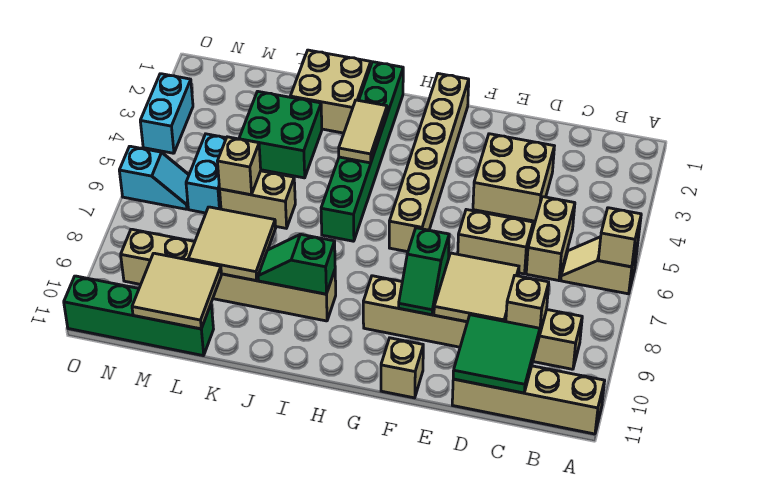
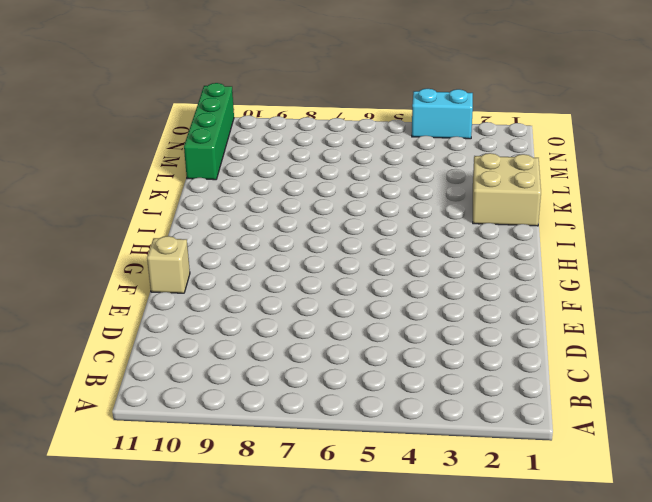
none -> tan 1x2 slope [561,237,638,294]
none -> tan 1x4 brick [452,366,605,434]
none -> tan 1x6 brick [363,276,582,369]

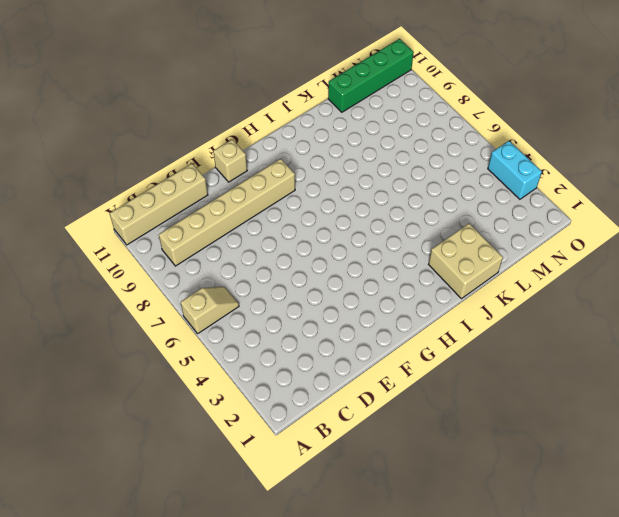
none -> tan 1x2 brick [526,197,575,281]
none -> tan 2x2 brick [473,134,554,221]
none -> tan 1x2 brick [458,210,533,274]

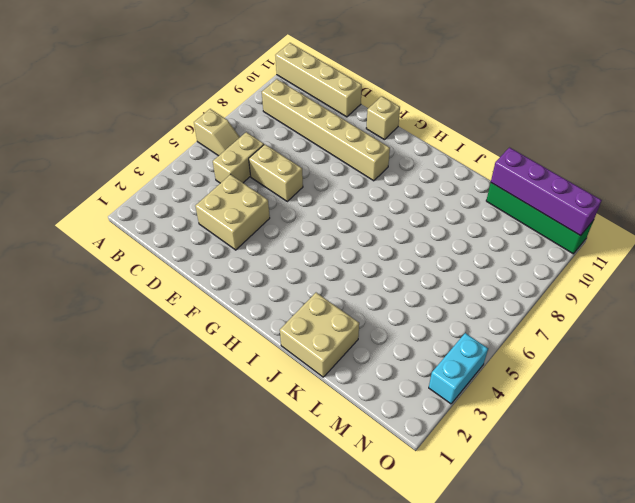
purple 1x4 brick [491,148,602,236] -> tan 2x2 tile [132,253,221,329]
none -> tan 1x6 brick [389,74,469,252]
none -> green 1x6 brick [321,62,403,241]
none -> tan 1x6 brick [121,229,336,321]

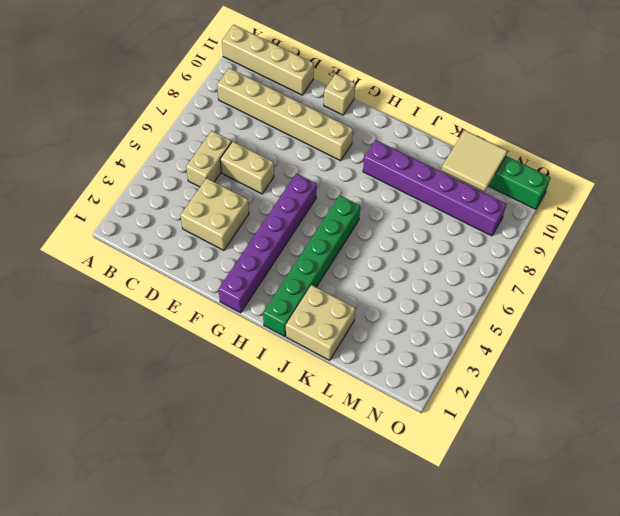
purple 1x6 brick [219,173,317,313] -> tan 1x6 brick [389,74,469,252]
purple 1x6 brick [363,140,506,236] -> tan 1x6 brick [121,229,336,321]
none -> tan 1x2 slope [561,237,638,294]
none -> green 2x2 brick [239,91,322,178]
none -> tan 1x2 brick [220,171,295,228]

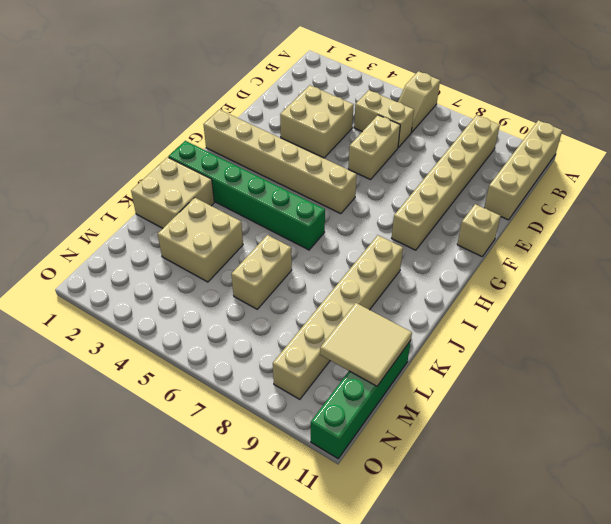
tan 2x2 brick [158,198,243,282] -> green 2x2 brick [239,91,322,178]
none -> cyan 1x2 brick [186,134,226,213]
none -> cyan 1x2 slope [119,146,189,209]
none -> cyan 1x2 brick [140,74,193,153]

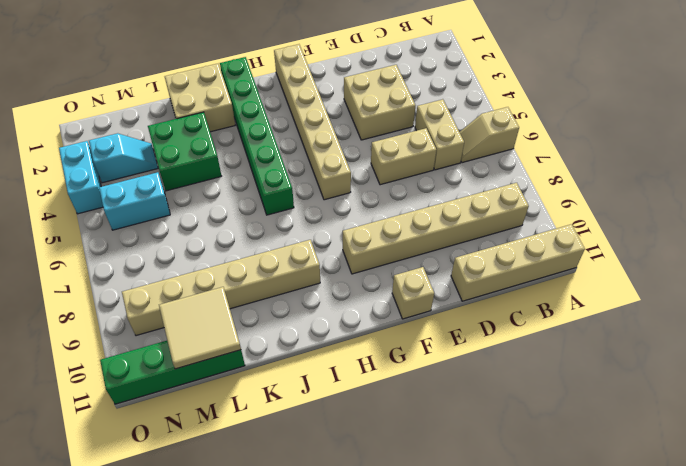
cyan 1x2 slope [89,133,158,183] -> cyan 1x2 slope moved to [119,146,189,209]
cyan 1x2 brick [99,172,170,230] -> cyan 1x2 brick turned to [186,134,226,213]
none -> tan 1x2 brick [220,171,295,228]
none -> tan 1x1 brick [598,208,641,267]
none -> tan 1x1 brick [506,276,549,335]

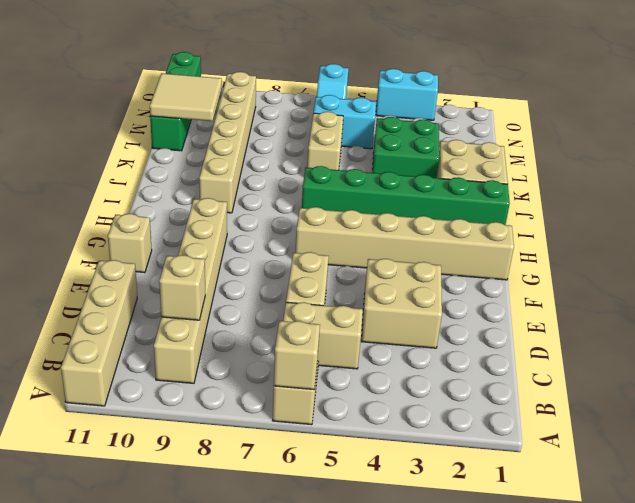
none -> green 2x2 tile [453,315,540,393]
none -> tan 2x2 tile [434,253,519,322]
none -> green 1x2 slope [399,228,449,315]

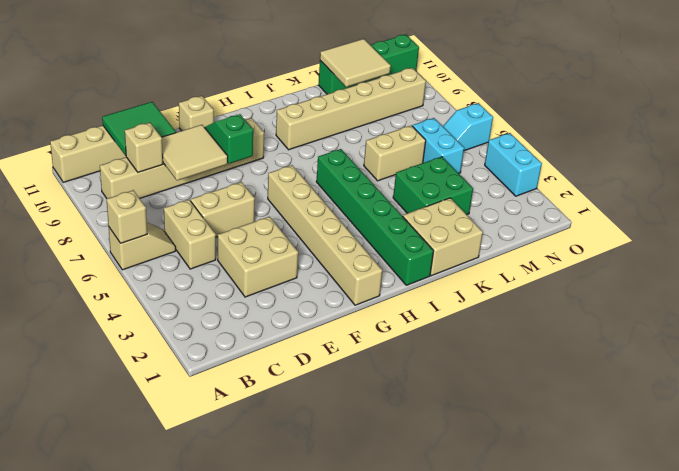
none -> tan 1x2 tile [339,100,387,163]
none -> green 1x2 slope [258,234,335,294]
none -> tan 2x2 tile [188,207,276,281]

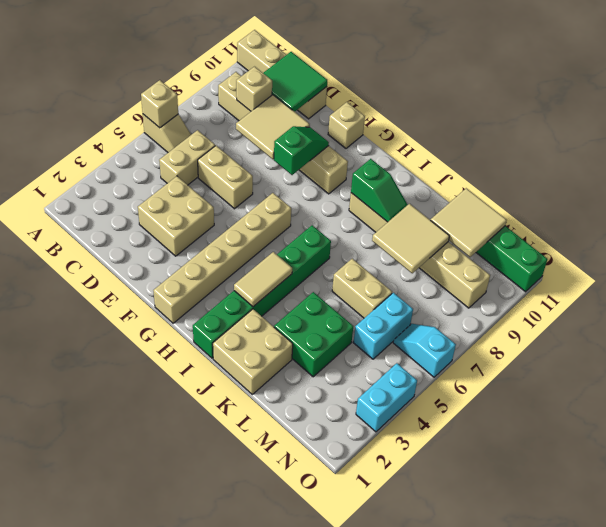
none -> tan 1x1 brick [217,137,261,195]

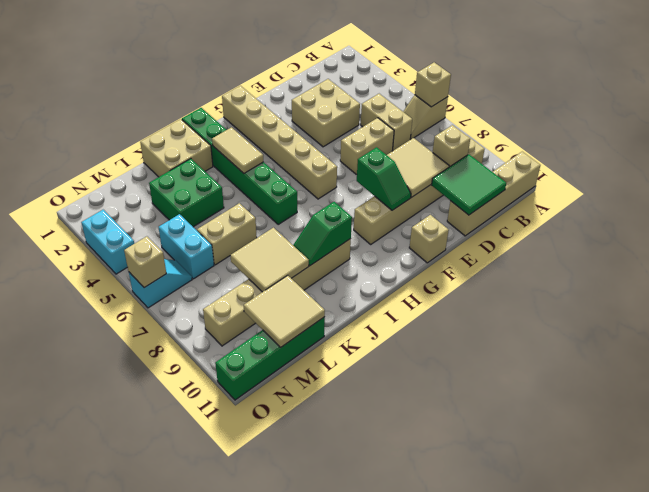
tan 1x1 brick [124,236,166,288] -> tan 1x1 brick moved to [217,137,261,195]

